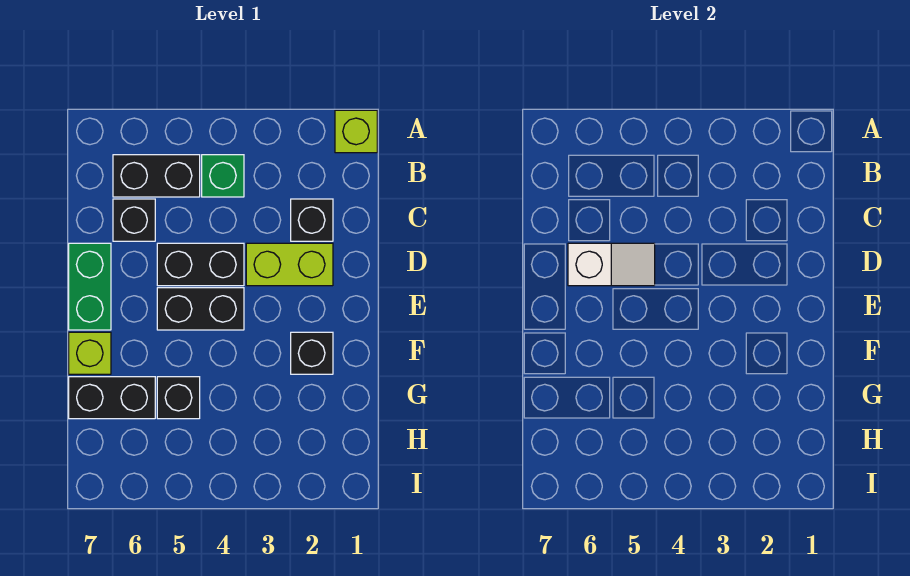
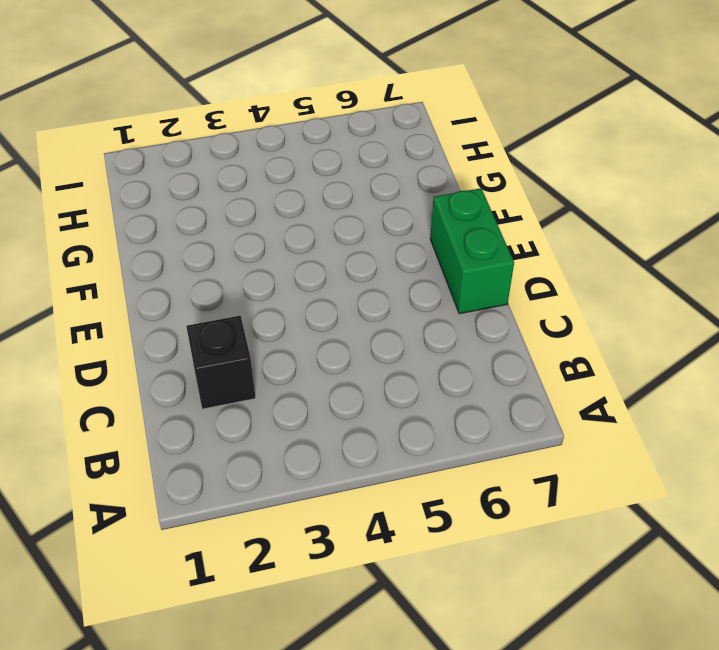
none -> lime 1x1 brick [335,110,377,153]
none -> green 1x1 brick [202,155,244,197]
none -> black 1x2 brick [113,155,200,197]

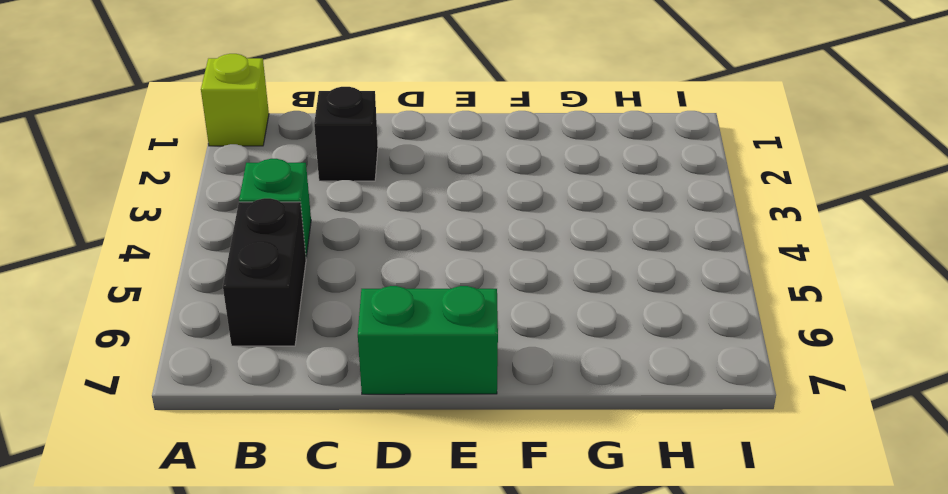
none -> black 1x1 brick [113,199,155,241]
none -> lime 1x2 brick [246,243,333,286]
none -> black 1x2 brick [157,243,244,286]

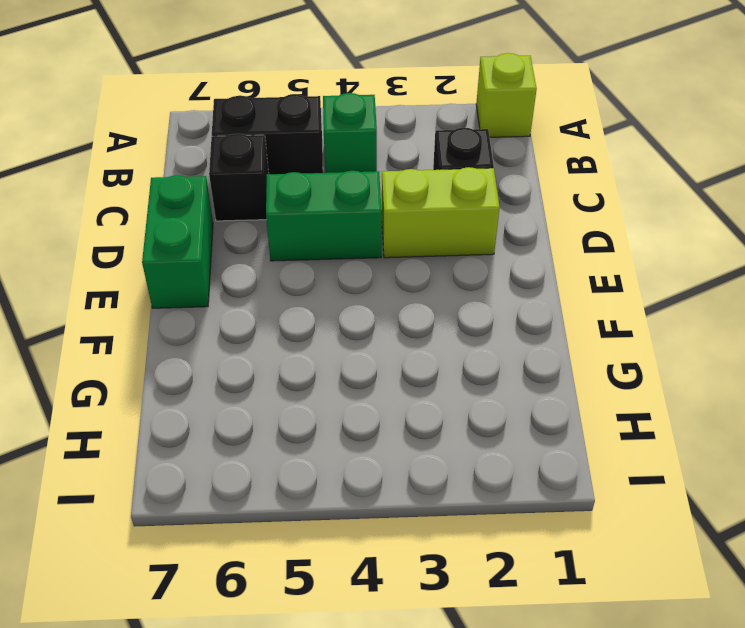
green 1x2 brick [266,171,382,261] -> black 1x2 brick [157,243,244,286]
none -> black 1x2 brick [157,288,244,330]
none -> black 1x1 brick [291,332,333,374]
none -> lime 1x1 brick [69,332,111,374]

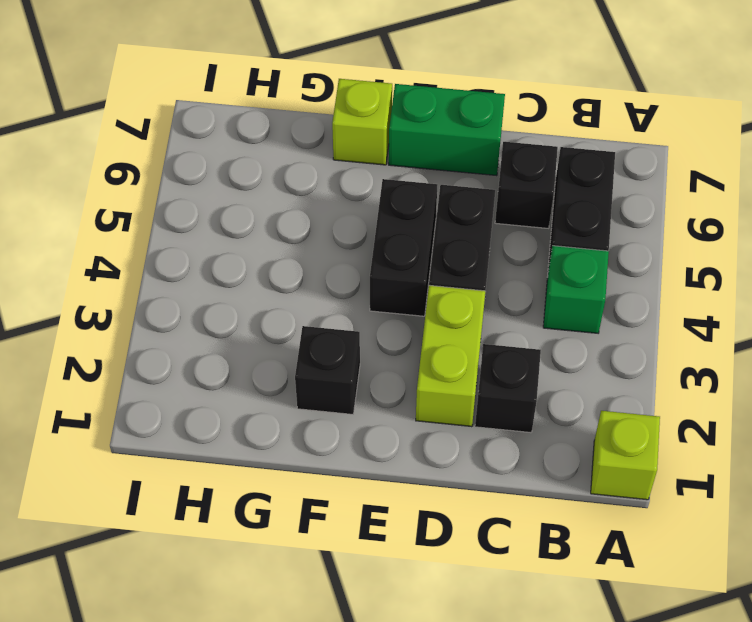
none -> black 1x1 brick [157,377,200,419]
none -> black 1x2 brick [69,377,155,419]
none -> white 1x2 slope [568,243,655,286]

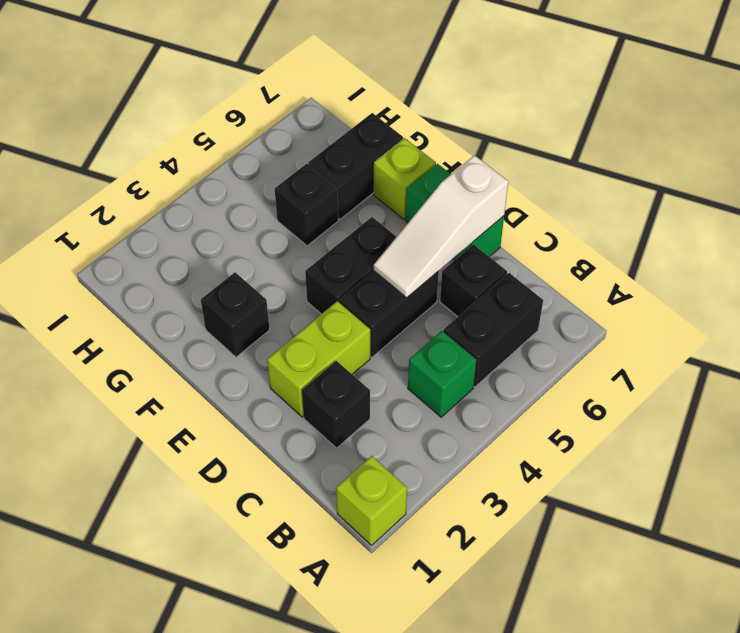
white 1x3 slope [374,155,508,298] -> white 1x2 slope [568,243,655,286]

